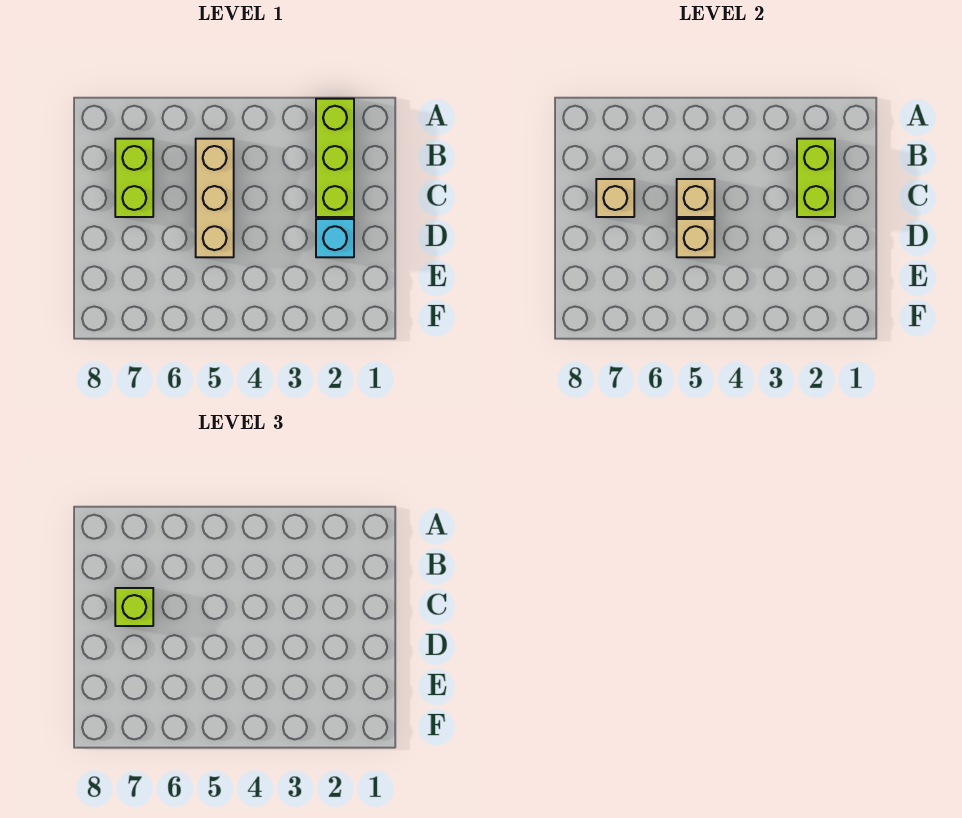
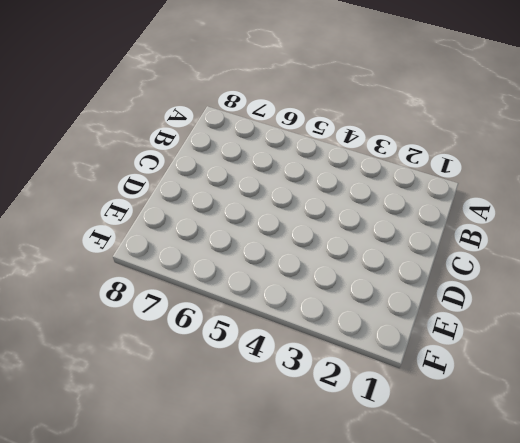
none -> lime 1x3 brick [316,99,354,217]
none -> tan 1x3 brick [196,139,234,257]

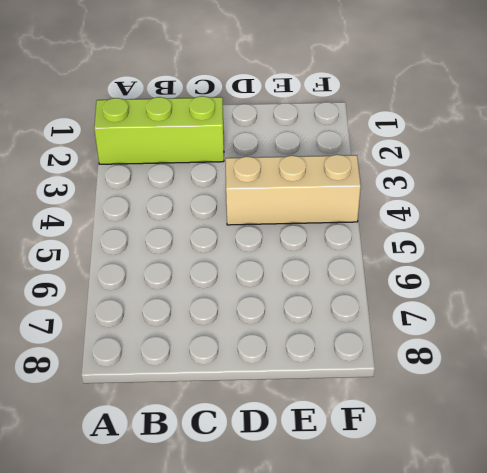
tan 1x3 brick [226,155,361,225] -> tan 1x3 brick moved to [196,139,234,257]
none -> lime 1x2 brick [115,139,153,217]
none -> cyan 1x1 brick [316,219,354,257]

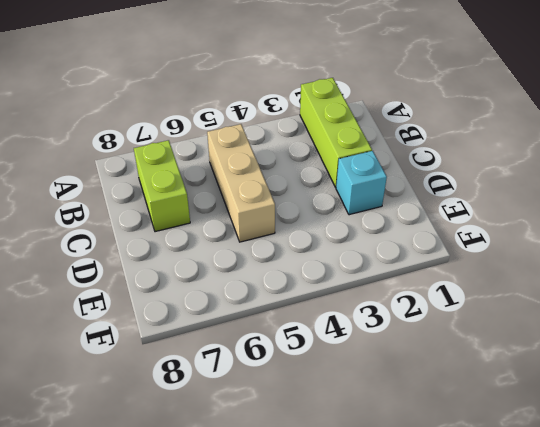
none -> lime 1x2 brick [797,139,835,217]
none -> tan 1x1 brick [677,179,715,217]

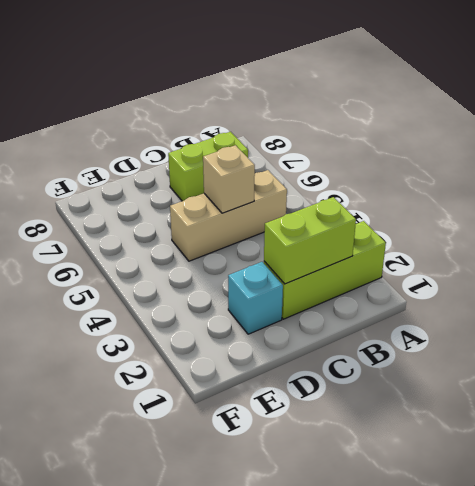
none -> tan 1x1 brick [596,179,634,217]
none -> tan 1x1 brick [677,219,715,257]

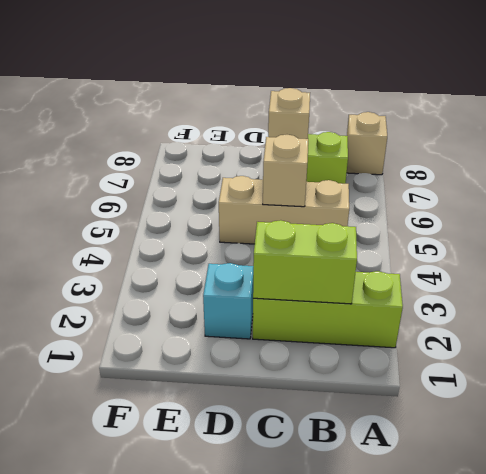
tan 1x1 brick [347,112,387,175] -> tan 1x1 brick moved to [677,219,715,257]
none -> lime 1x1 brick [115,588,153,626]

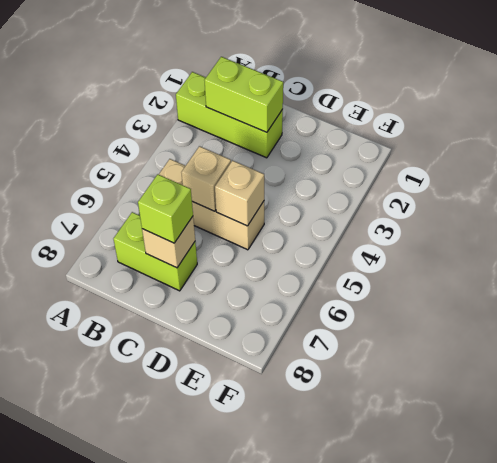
none -> cyan 1x1 brick [316,219,354,257]

